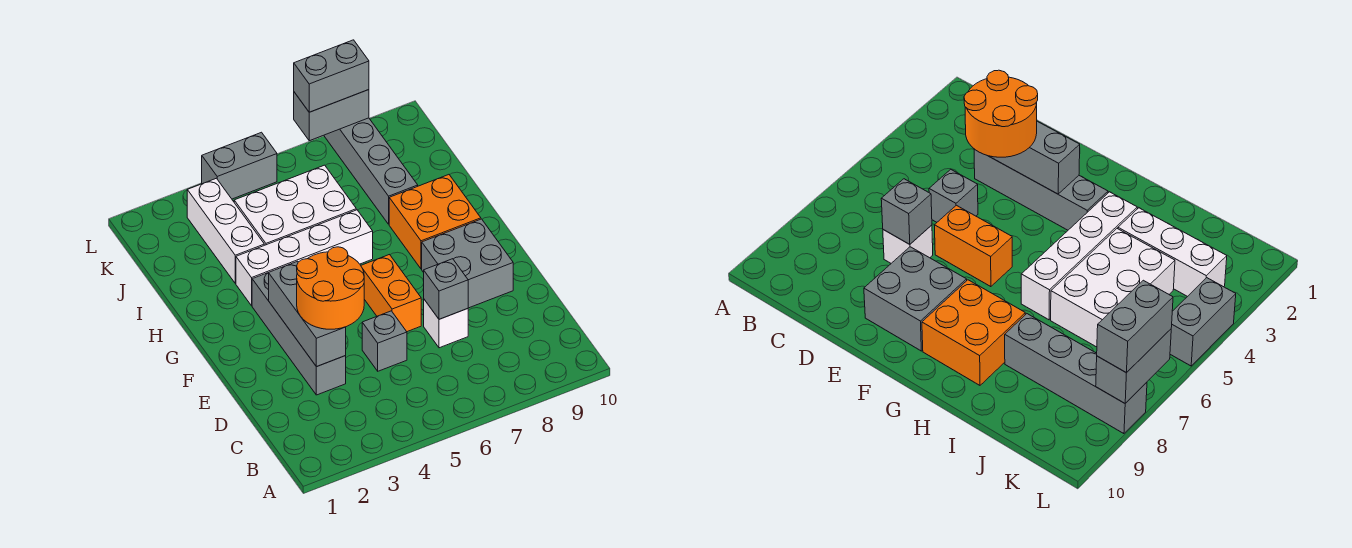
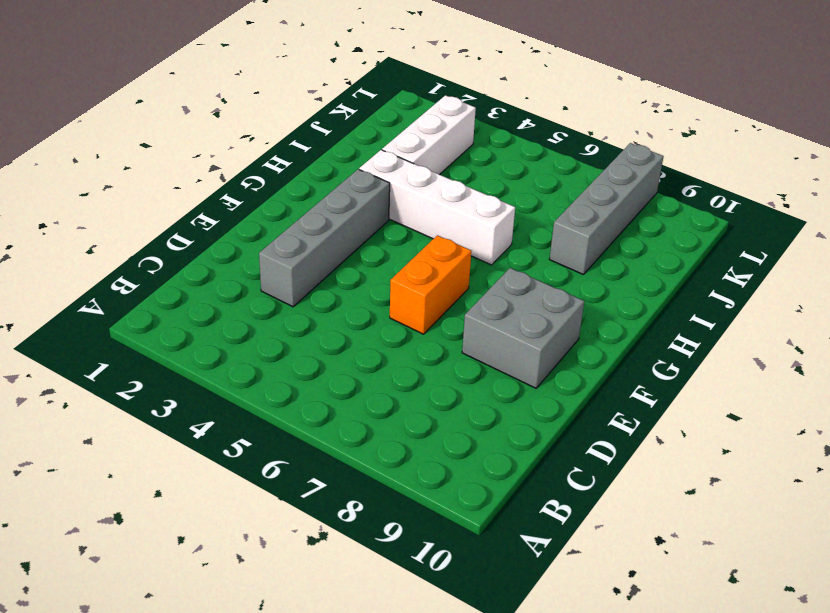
none -> grey 1x1 brick [362,311,407,371]
none -> white 1x1 brick [424,300,468,348]
none -> orange 2x2 brick [389,175,481,269]

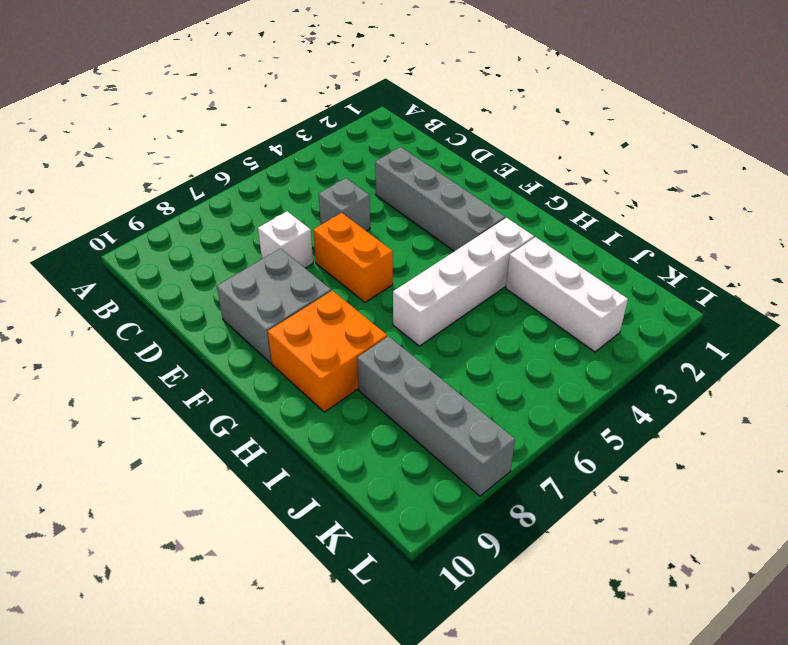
none -> white 2x3 brick [234,165,356,245]
none -> grey 1x2 brick [202,132,277,199]
none -> grey 1x3 brick [269,261,346,367]

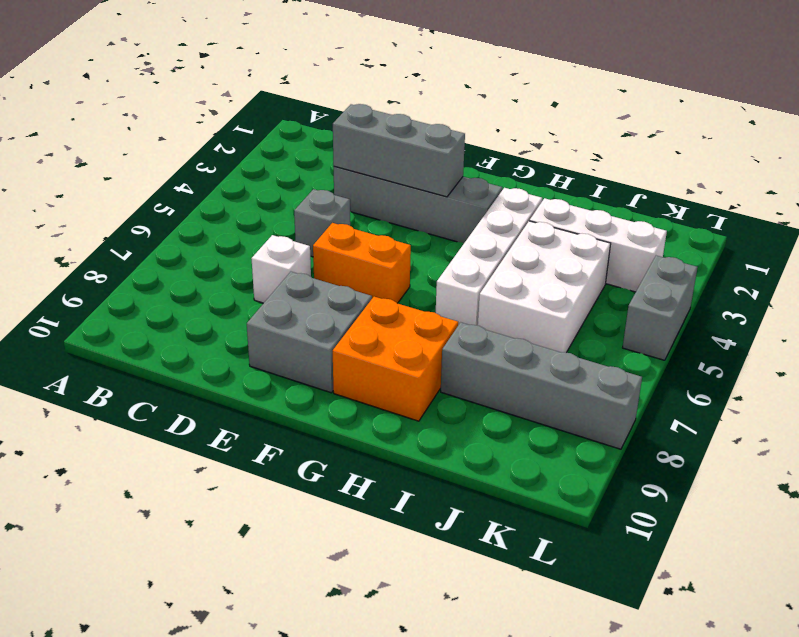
none -> grey 1x1 brick [424,259,468,319]
none -> grey 1x2 brick [294,90,369,141]
none -> orange 2x2 round brick [297,247,364,329]

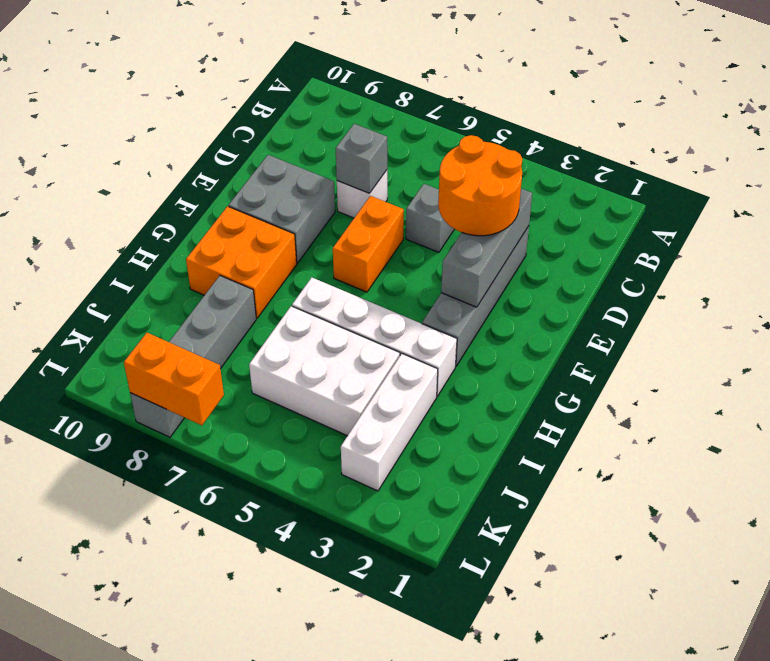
orange 1x2 brick [124,333,224,425] -> grey 1x2 brick [294,90,369,141]
none -> grey 1x2 brick [202,132,277,199]
none -> grey 1x2 brick [294,40,369,112]

